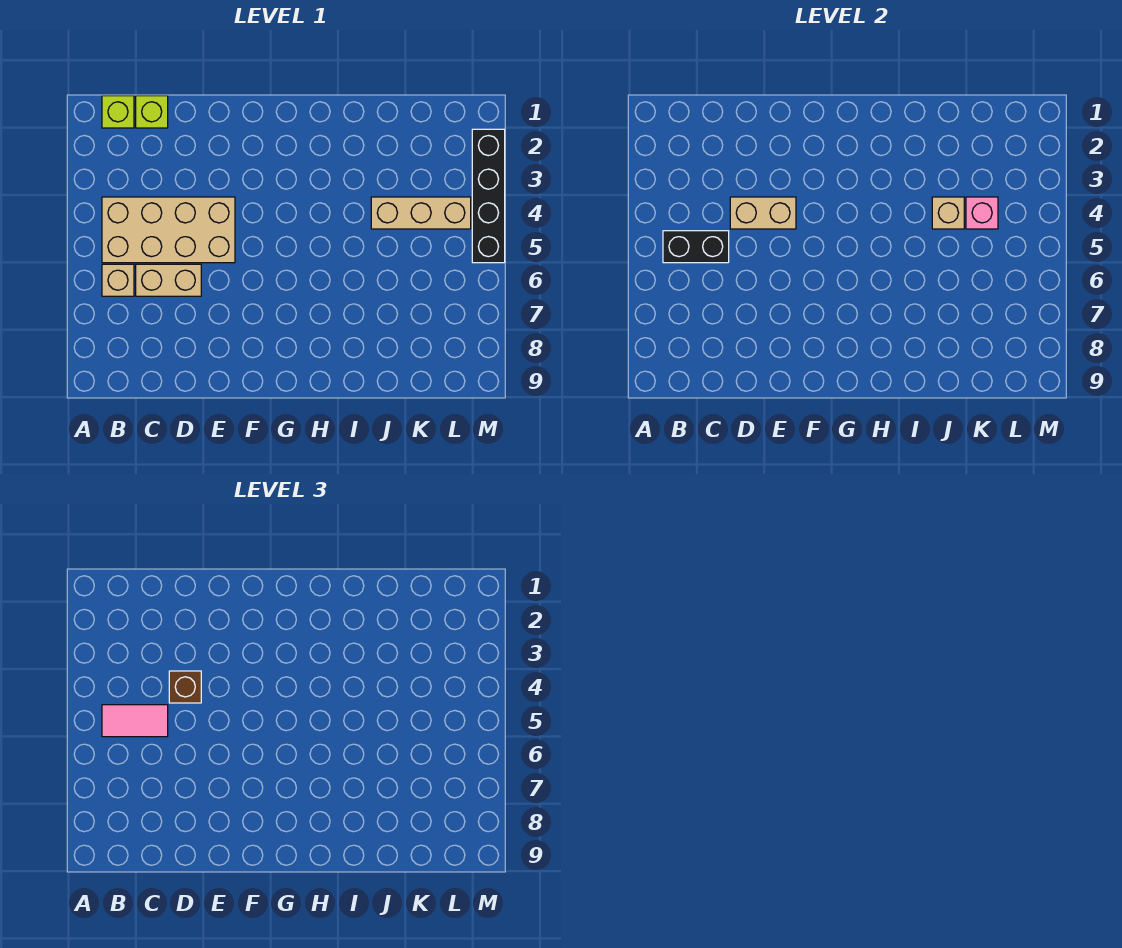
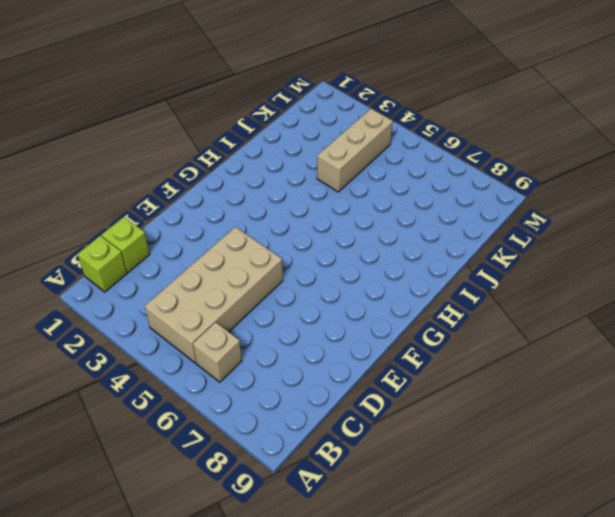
none -> tan 1x2 brick [136,264,201,296]
none -> black 1x4 brick [472,129,505,263]
none -> black 1x2 brick [663,231,729,263]

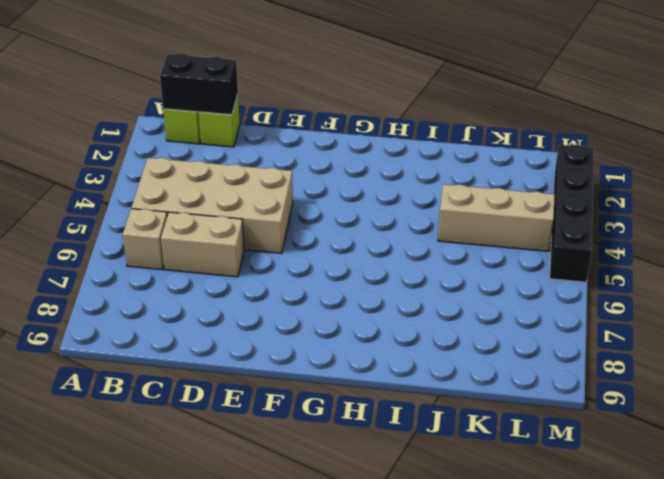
black 1x2 brick [160,53,238,115] -> black 1x2 brick moved to [663,231,729,263]
none -> tan 1x2 brick [730,197,796,229]
none -> tan 1x1 brick [932,197,964,229]
none -> pink 1x1 brick [966,197,998,229]

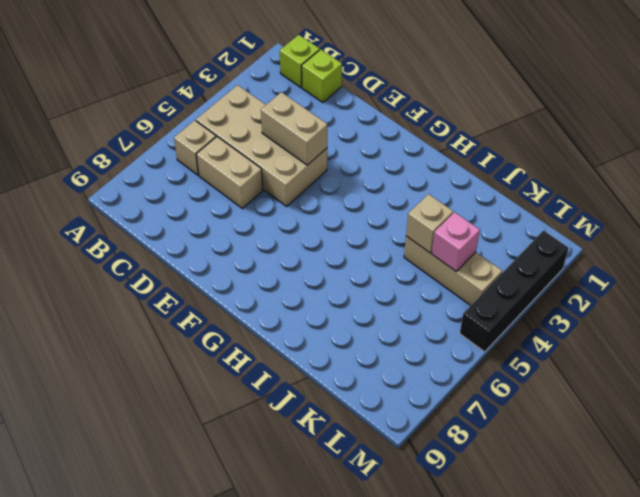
none -> black 1x2 brick [663,231,729,263]
none -> pink 1x2 tile [102,705,168,737]
none -> brown 1x1 brick [169,671,201,703]

